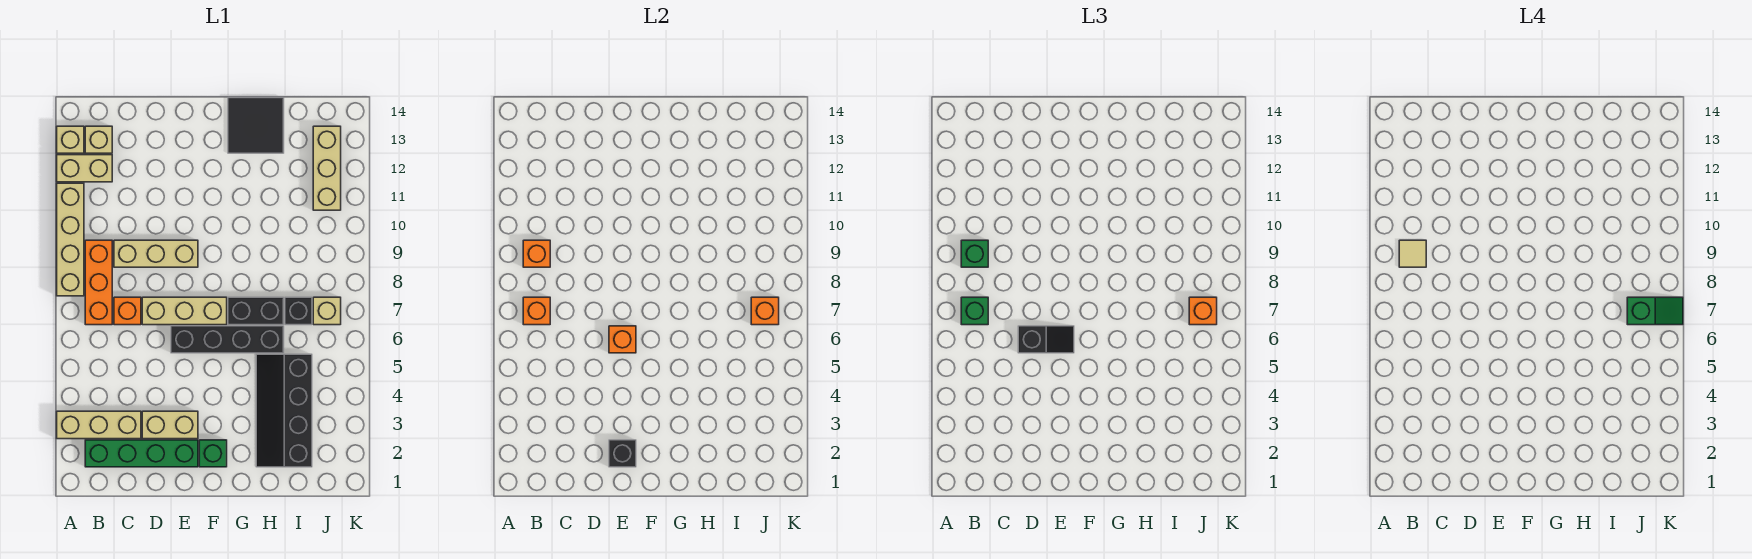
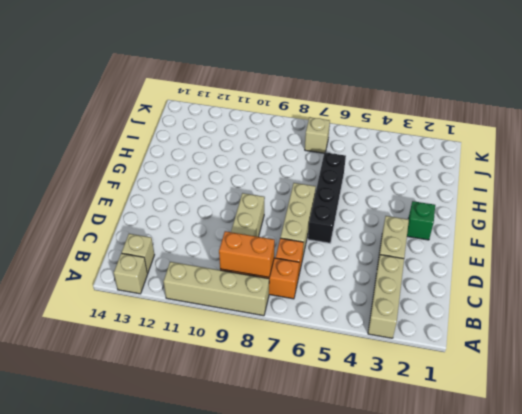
orange 1x2 brick [219,231,275,277] -> orange 1x1 brick [523,240,550,267]
none -> tan 1x2 brick [57,155,112,182]
none -> green 1x4 brick [85,440,198,467]
none -> black 1x2 brick [228,297,284,325]
none -> black 2x2 tile [228,98,284,153]

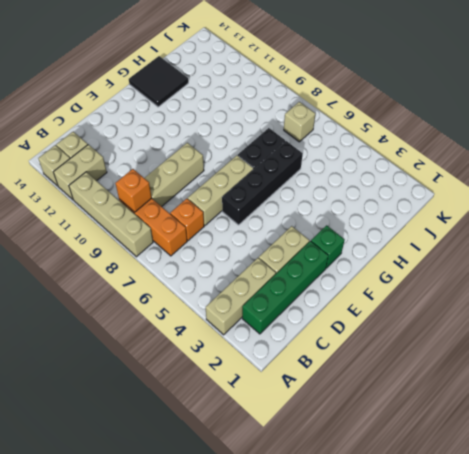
none -> black 2x4 slope [256,354,312,467]
none -> black 1x1 brick [285,297,312,325]
none -> tan 1x3 brick [313,126,341,210]
none -> orange 1x1 brick [523,297,550,325]

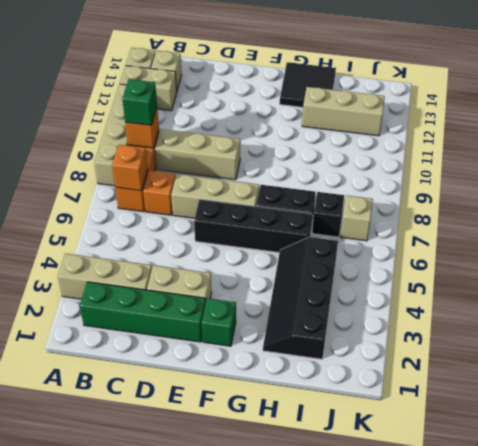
tan 1x3 brick [302,87,385,136] -> tan 1x3 brick turned to [313,126,341,210]
none -> black 1x1 brick [609,440,636,467]
none -> orange 1x1 brick [609,326,636,353]
none -> orange 1x1 brick [751,297,779,325]
none -> green 1x1 brick [961,297,988,325]

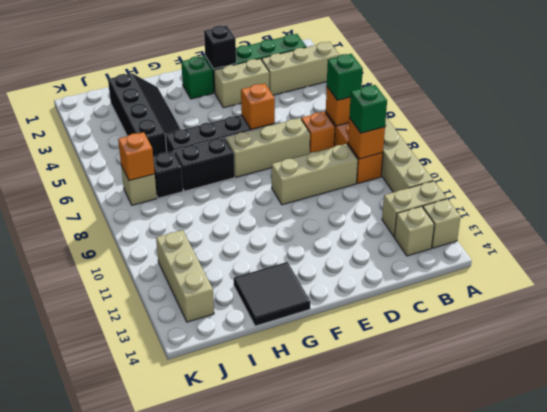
none -> black 1x2 slope [1018,326,1074,353]
none -> orange 1x1 brick [1189,297,1217,325]
none -> tan 1x1 tile [1399,240,1426,267]
none -> green 1x2 slope [1627,297,1683,325]

